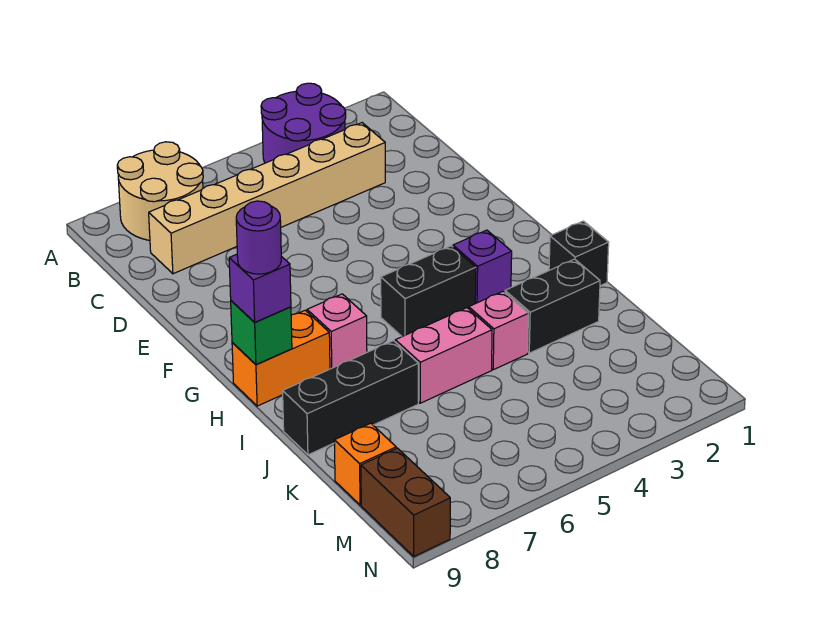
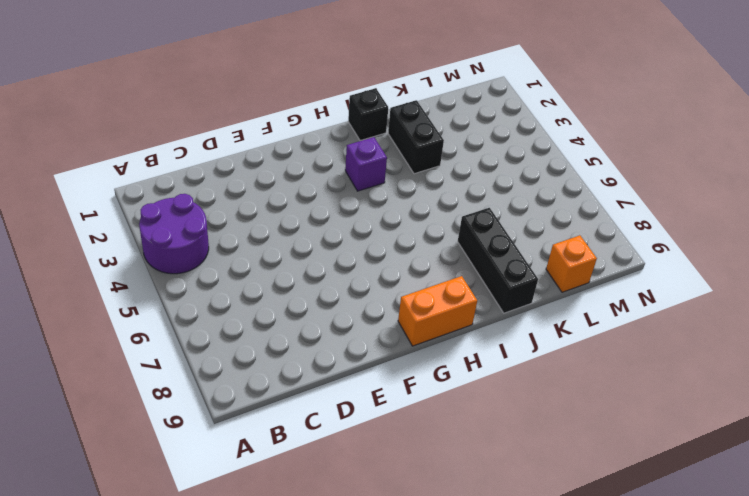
orange 1x2 brick [398,276,477,346] -> orange 1x2 brick turned to [232,310,330,406]
none -> tan 2x2 round brick [117,142,203,240]
none -> tan 1x6 brick [149,123,385,274]
none -> black 1x2 brick [381,246,476,337]

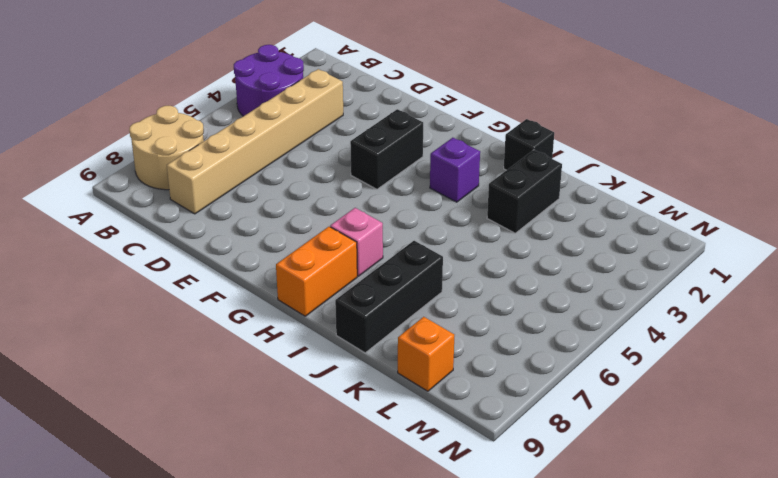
black 1x2 brick [350,109,423,189] -> black 1x2 brick moved to [381,246,476,337]
none -> pink 1x1 brick [469,291,528,370]
none -> pink 1x2 brick [395,308,492,403]
none -> brown 1x2 brick [361,448,450,556]

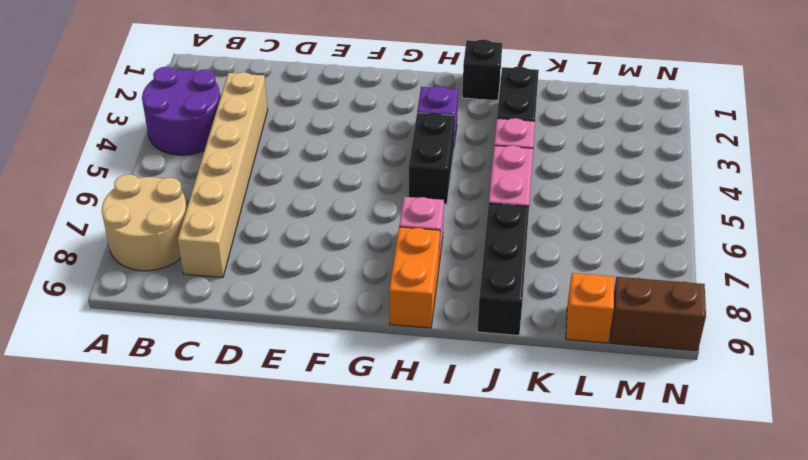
none -> green 1x1 brick [231,301,292,364]
none -> purple 1x1 brick [229,254,291,322]
none -> purple 1x1 round brick [236,201,281,274]

